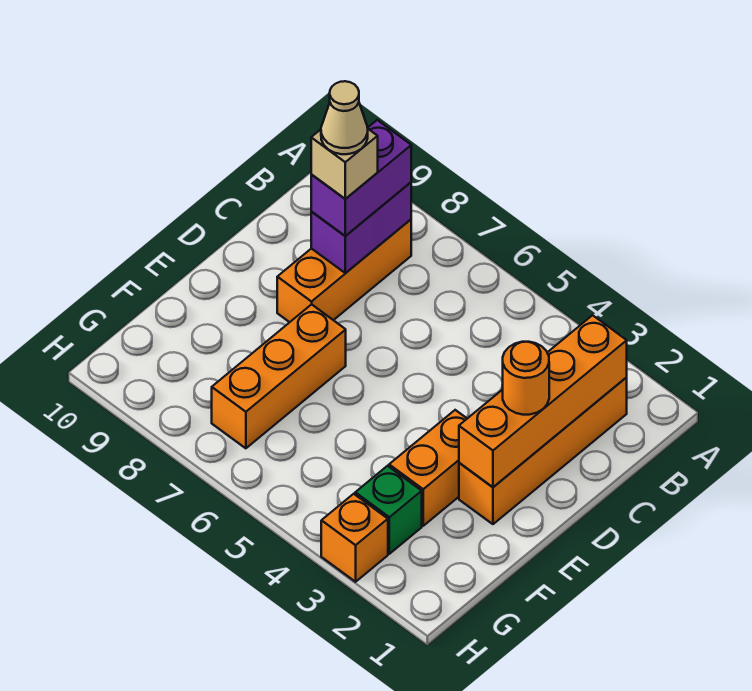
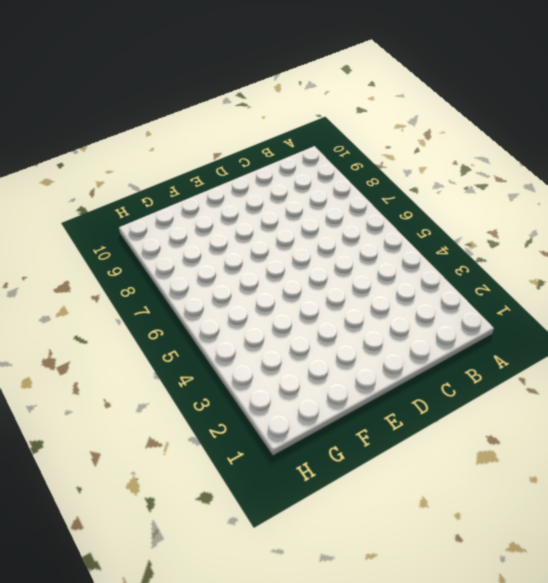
none -> orange 1x4 brick [459,377,627,524]
none -> orange 1x3 brick [277,219,411,322]
none -> orange 1x2 brick [389,410,467,526]

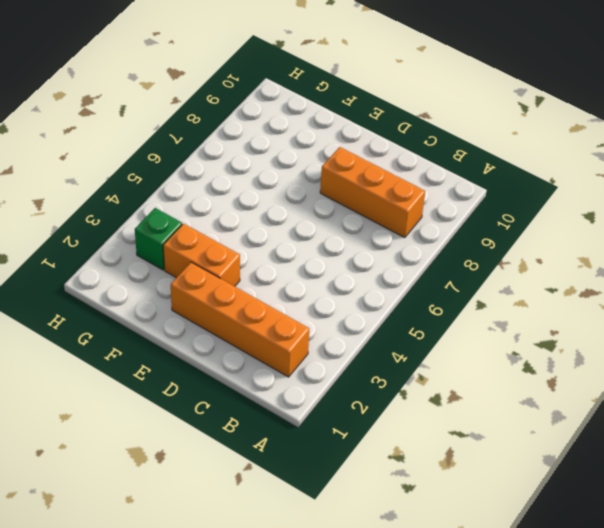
none -> orange 1x3 brick [212,304,346,448]
none -> orange 1x1 brick [321,494,388,582]
none -> orange 1x4 brick [459,315,627,487]

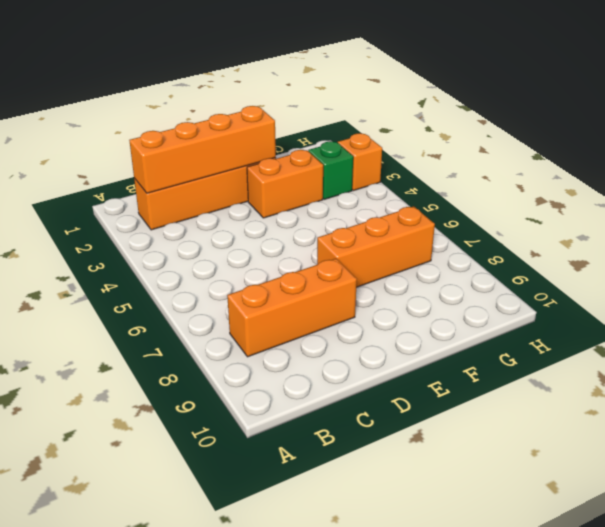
none -> purple 1x2 brick [311,182,411,273]
none -> purple 1x2 brick [311,120,411,236]
none -> orange 1x1 round brick [503,342,549,415]

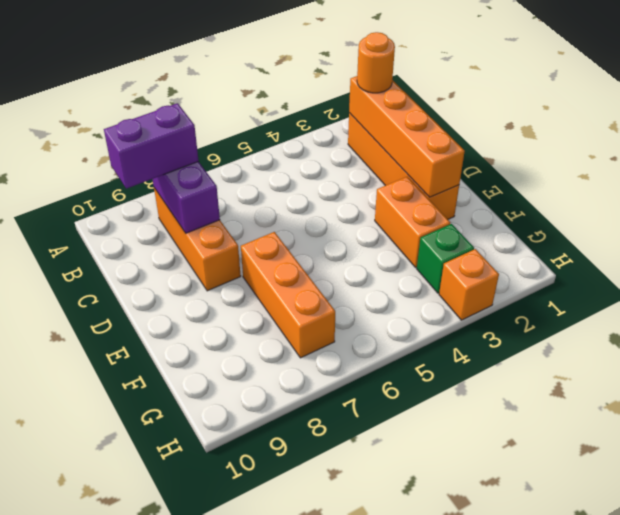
orange 1x1 round brick [357,32,395,93] -> orange 1x1 round brick moved to [503,342,549,415]
purple 1x2 brick [104,103,199,189] -> purple 1x2 brick turned to [311,120,411,236]
none -> tan 1x1 brick [311,129,378,199]
none -> tan 1x1 cone [321,81,368,154]

